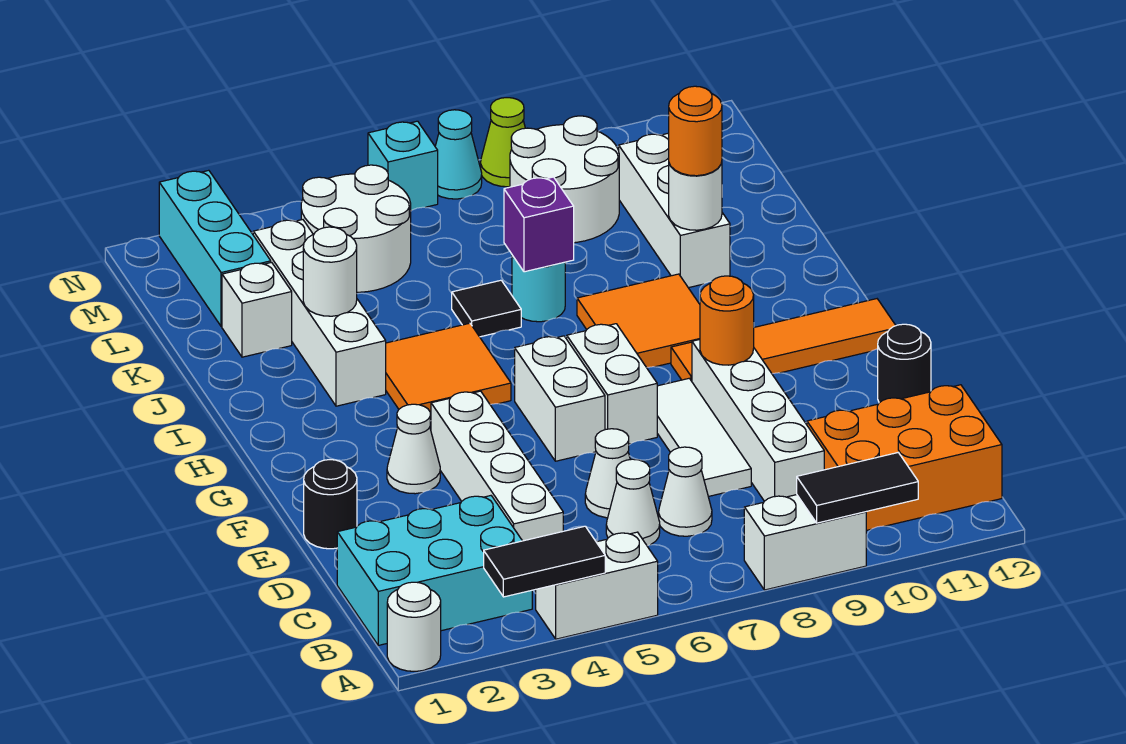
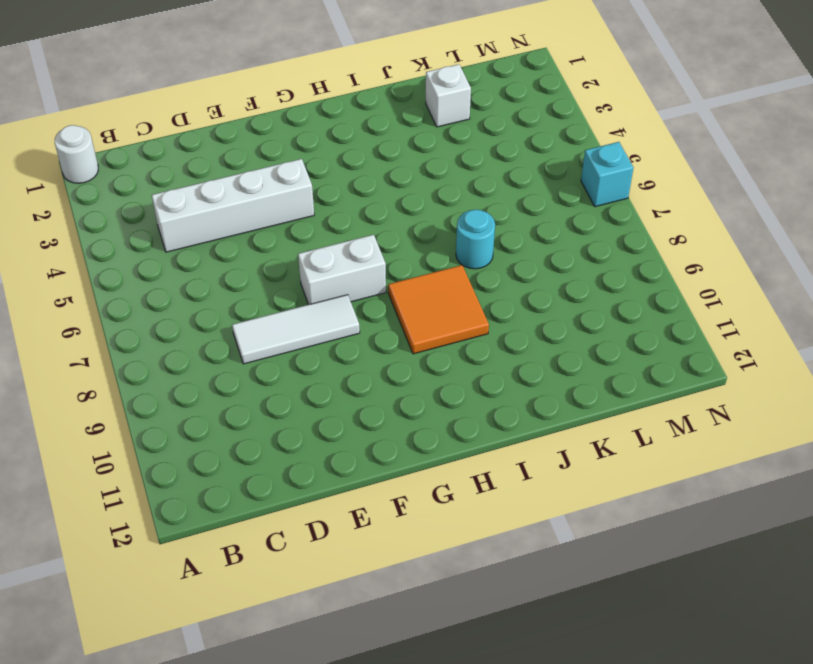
none -> white 1x2 brick [536,532,658,639]
none -> white 1x2 brick [744,495,866,590]
none -> cyan 2x3 brick [337,496,532,645]
none -> orange 2x3 brick [807,385,1002,530]

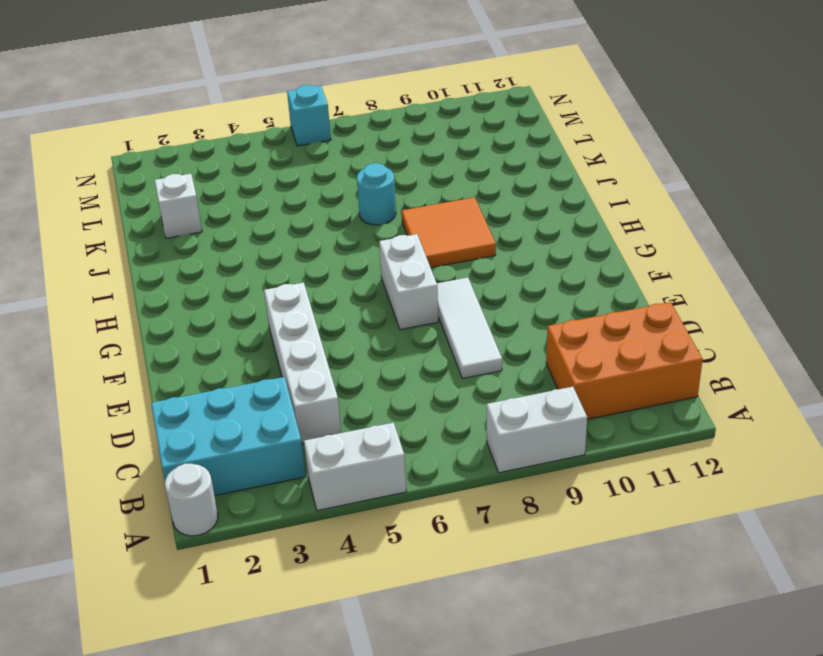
none -> white 1x1 cone [606,459,660,545]
none -> white 1x1 cone [659,447,712,536]
none -> white 1x4 brick [692,340,824,501]
none -> white 1x1 cone [585,429,630,518]

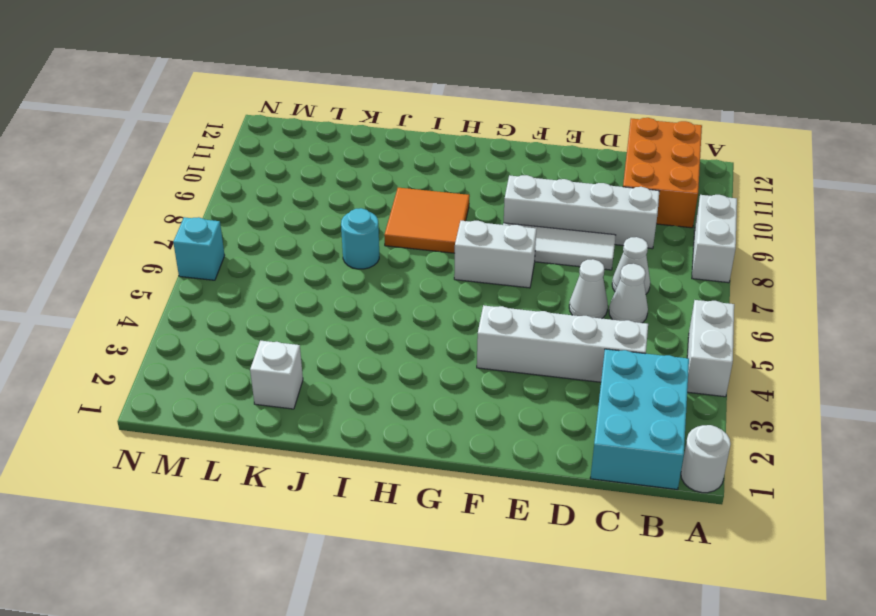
none -> black 1x1 round brick [304,460,357,549]
none -> black 1x1 round brick [878,324,931,403]
none -> white 1x1 cone [387,404,440,494]
none -> white 1x2 brick [515,336,605,461]

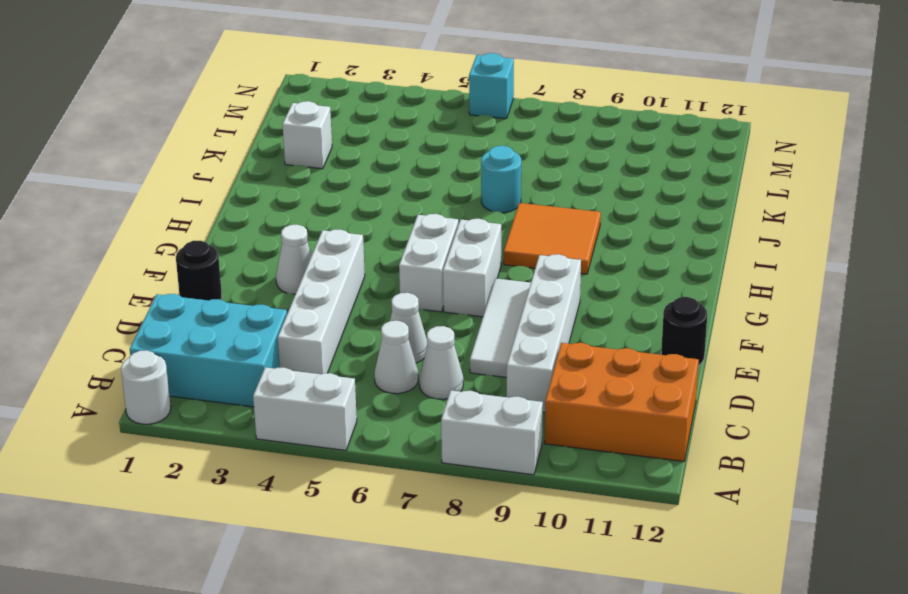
none -> orange 1x4 tile [671,299,896,381]
none -> orange 2x2 tile [386,323,511,420]
none -> white 1x4 brick [253,220,386,406]
none -> black 1x1 tile [452,280,521,337]

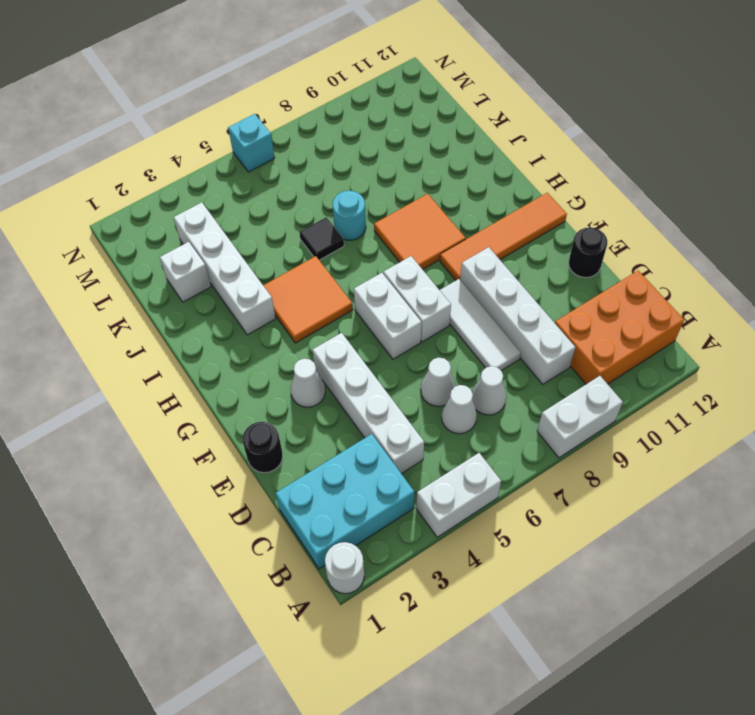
none -> white 1x3 brick [619,134,730,288]
none -> cyan 1x3 brick [159,170,271,327]
none -> white 2x2 round brick [301,165,411,292]
none -> white 2x2 round brick [510,116,619,243]

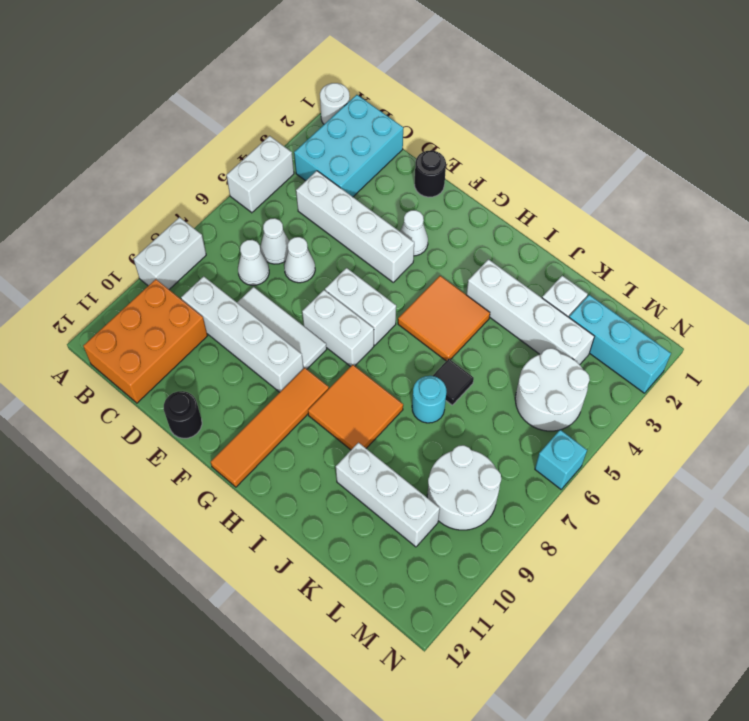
none -> cyan 1x1 cone [435,110,482,199]
none -> lime 1x1 cone [481,98,525,187]
none -> black 1x2 tile [484,526,605,597]
none -> black 1x2 tile [797,453,918,523]

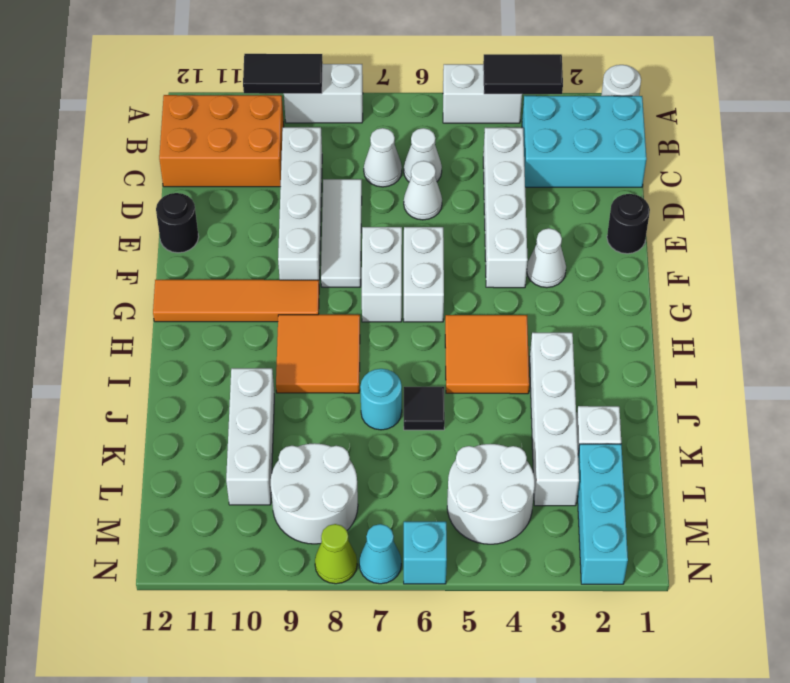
none -> orange 1x1 round brick [700,276,754,365]
none -> white 1x1 round brick [303,227,357,316]
none -> purple 1x1 brick [504,177,574,272]
none -> white 1x1 round brick [669,162,722,230]

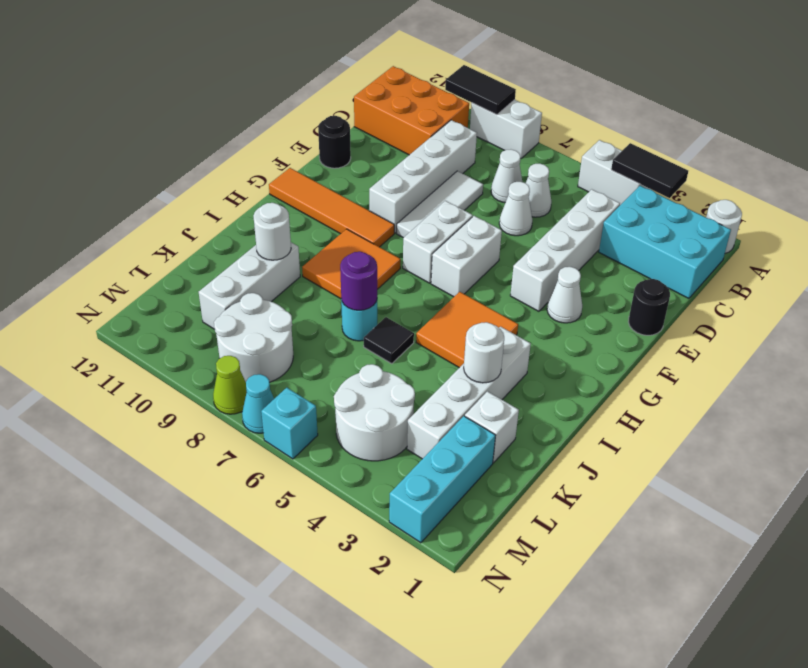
purple 1x1 round brick [340,252,377,310] -> purple 1x1 brick [504,177,574,272]
none -> orange 1x1 round brick [700,276,754,365]
none -> orange 1x1 round brick [668,86,722,176]

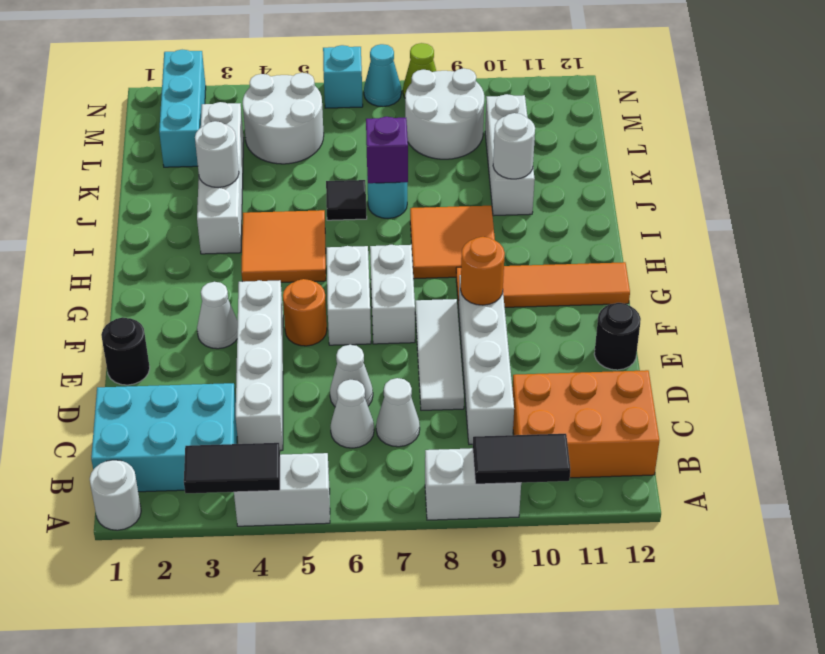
orange 1x1 round brick [283,279,327,346] -> orange 1x1 round brick moved to [668,86,722,176]
none -> white 1x1 brick [222,262,292,357]

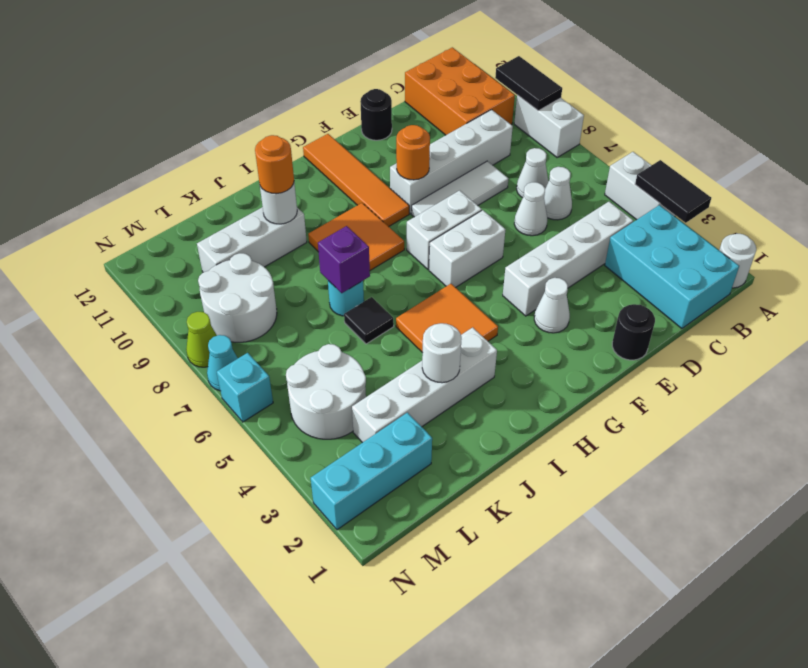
none -> white 1x1 brick [222,262,292,357]

